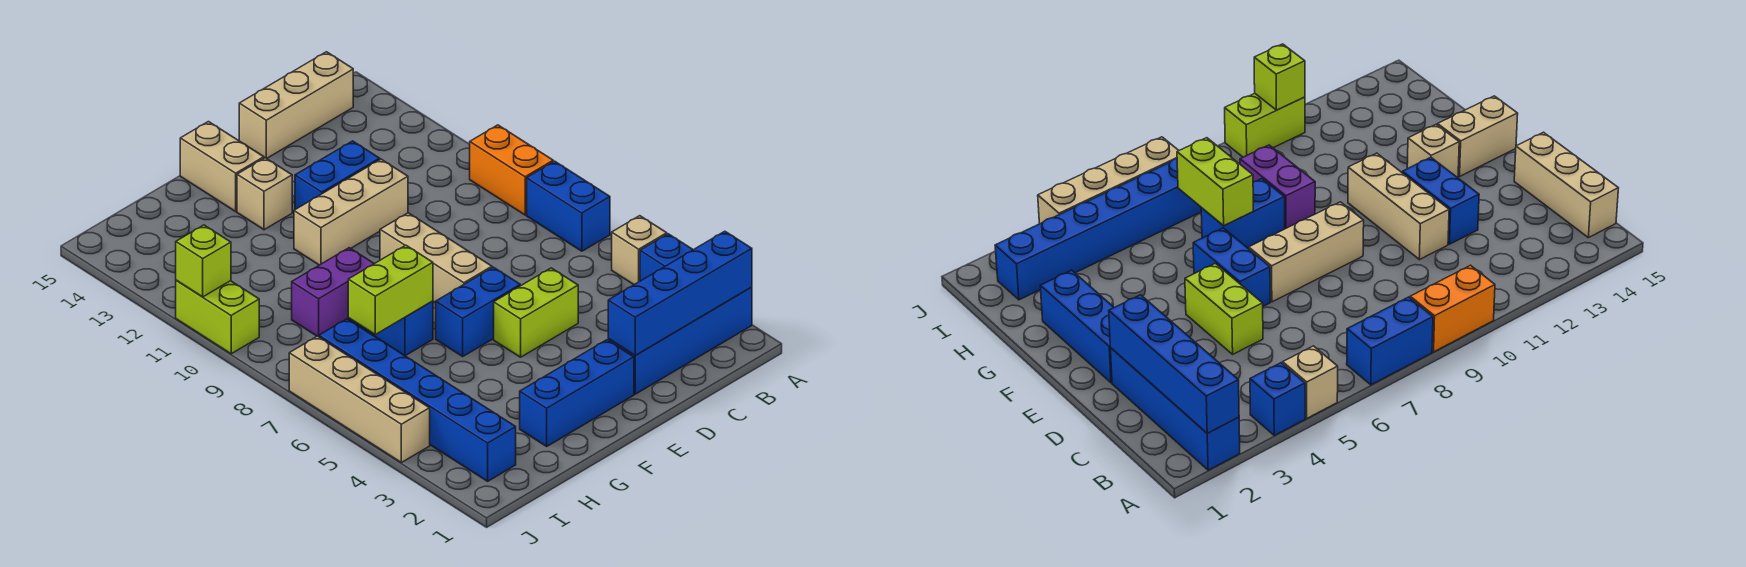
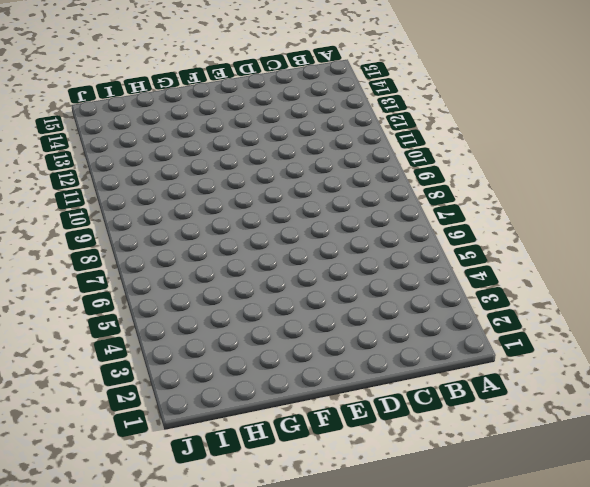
none -> blue 1x4 brick [608,287,752,394]
none -> blue 1x1 brick [640,234,693,281]
none -> tan 1x1 brick [612,216,667,285]

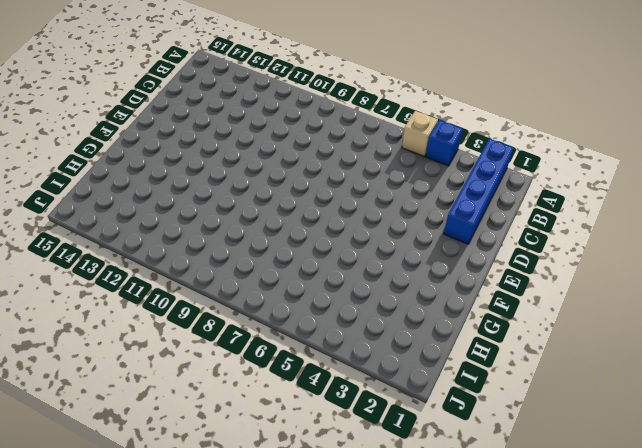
none -> blue 1x2 brick [527,161,610,251]
none -> orange 1x2 brick [470,125,553,215]
none -> tan 1x3 brick [239,52,353,158]

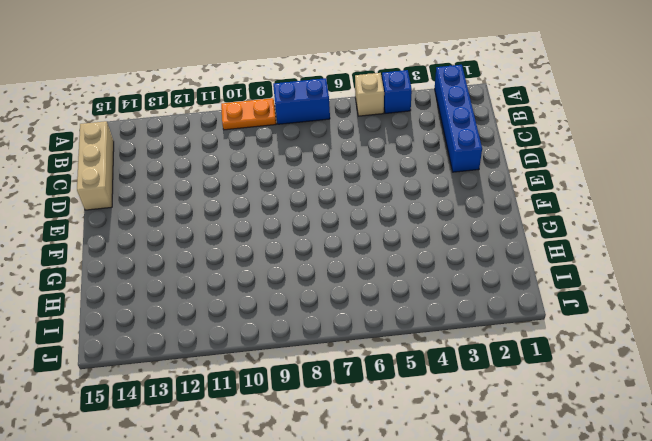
orange 1x2 plate [221,98,276,130] -> orange 1x2 brick [470,125,553,215]
none -> lime 1x2 brick [494,268,578,357]
none -> tan 1x3 brick [294,159,408,265]
none -> blue 1x2 brick [295,141,380,210]

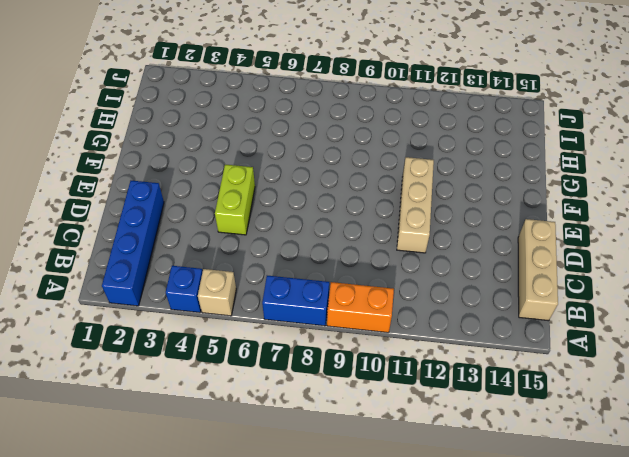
none -> blue 1x2 brick [295,141,380,210]
none -> blue 1x3 brick [520,340,634,446]
none -> blue 1x2 brick [436,267,520,356]

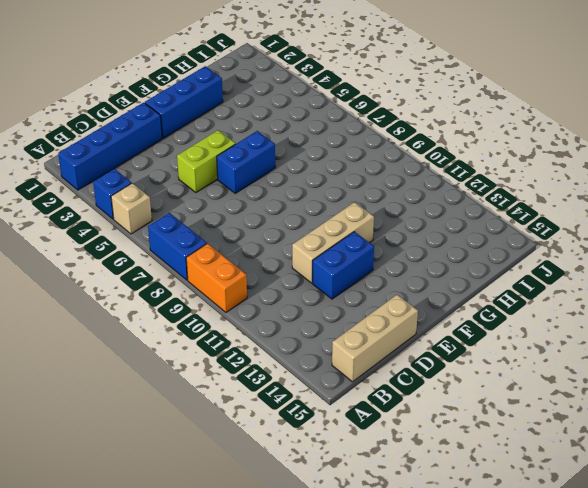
none -> tan 1x3 brick [380,213,492,303]
none -> tan 1x1 brick [237,158,292,230]
none -> tan 1x2 brick [180,122,264,211]

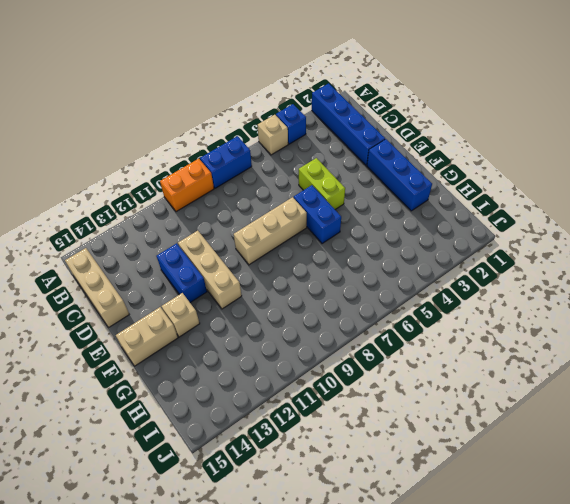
none -> blue 1x2 brick [349,301,433,356]
none -> purple 1x2 brick [292,248,374,337]
none -> blue 1x6 brick [319,319,516,481]

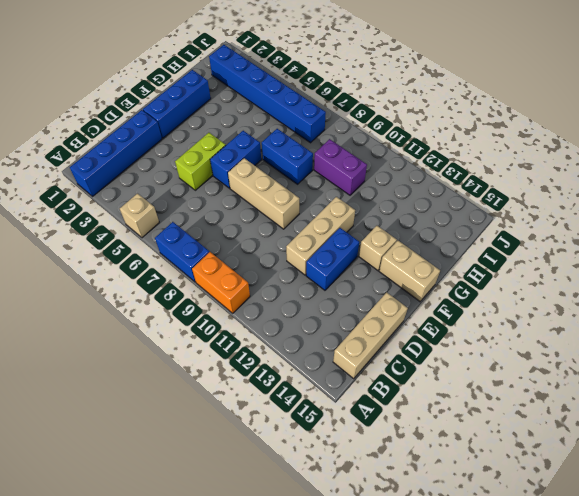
purple 1x2 brick [314,139,367,195] -> purple 1x2 brick turned to [292,248,374,337]
none -> blue 1x1 brick [640,234,693,281]
none -> tan 1x4 brick [289,336,430,463]
none -> lime 1x2 brick [176,280,259,354]

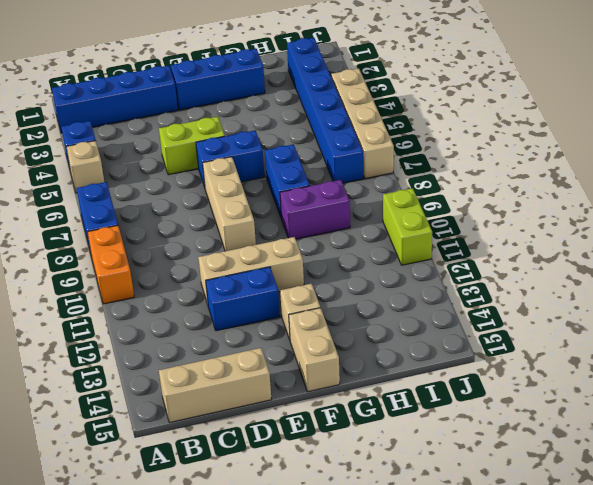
none -> blue 1x4 brick [608,231,752,356]
none -> lime 1x2 brick [348,245,433,334]
none -> lime 1x1 brick [176,225,231,297]

